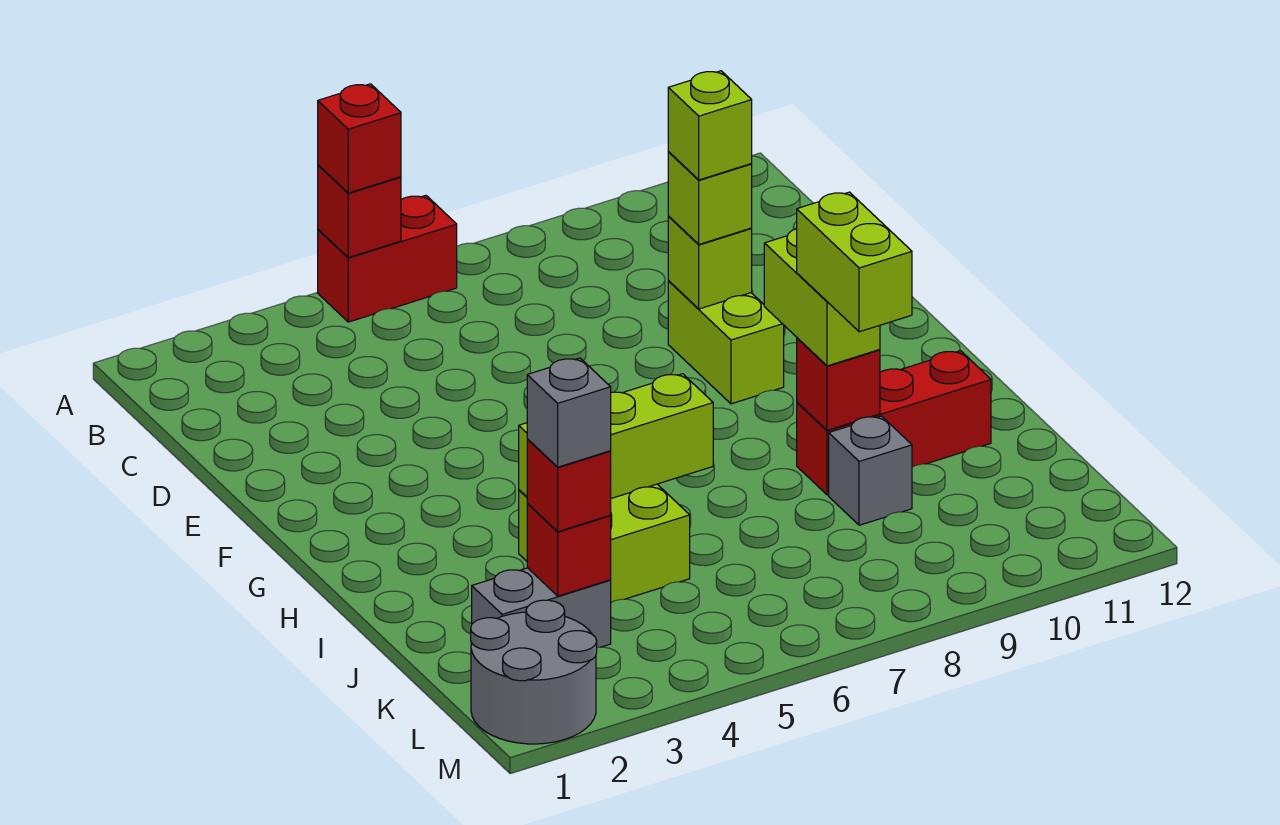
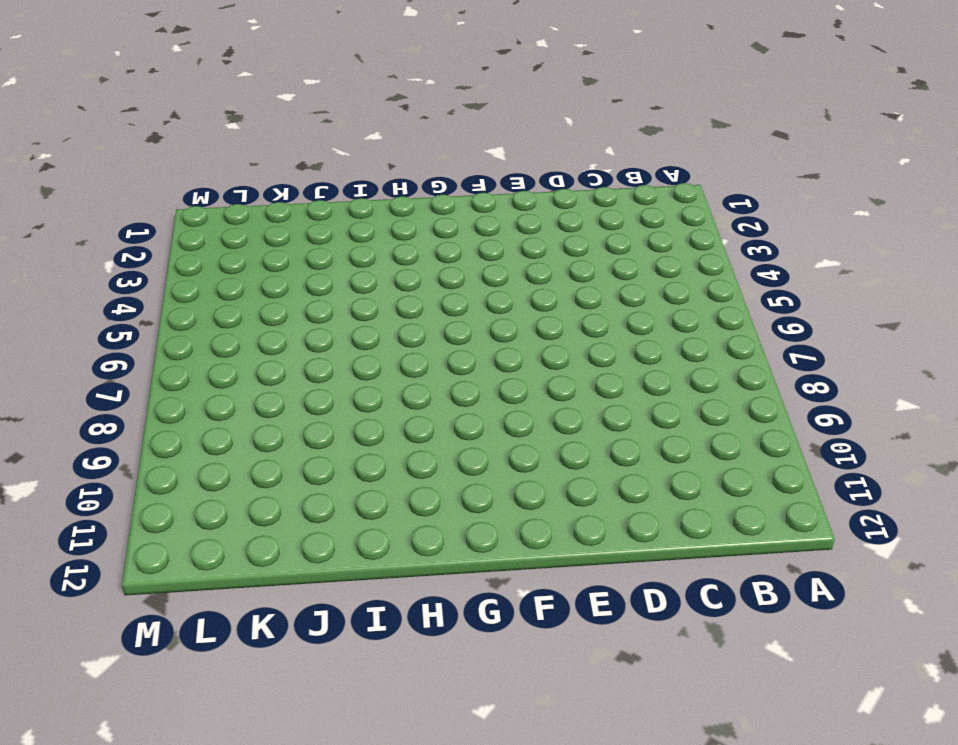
none -> red 1x2 brick [318,196,457,322]
none -> lime 1x2 brick [668,281,784,404]
none -> lime 2x2 brick [519,484,690,602]

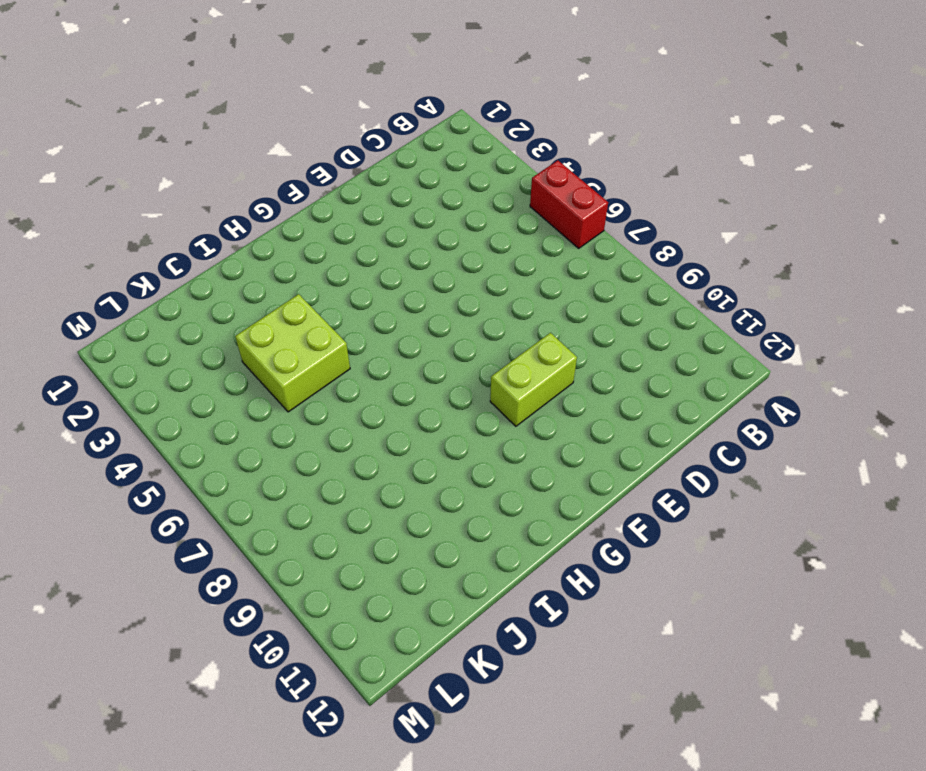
none -> red 1x3 brick [797,351,991,495]
none -> grey 1x1 brick [829,416,912,525]
none -> grey 1x2 brick [472,568,611,647]

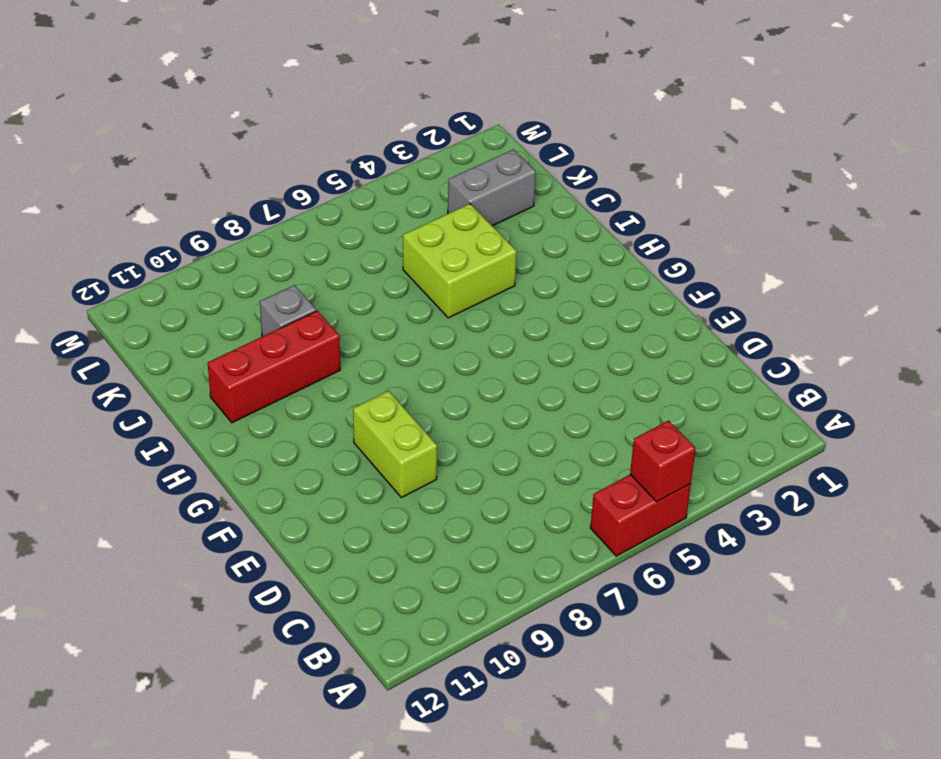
none -> grey 2x2 round brick [471,600,597,744]
none -> lime 1x1 brick [668,217,752,309]
none -> lime 1x3 brick [519,374,713,498]

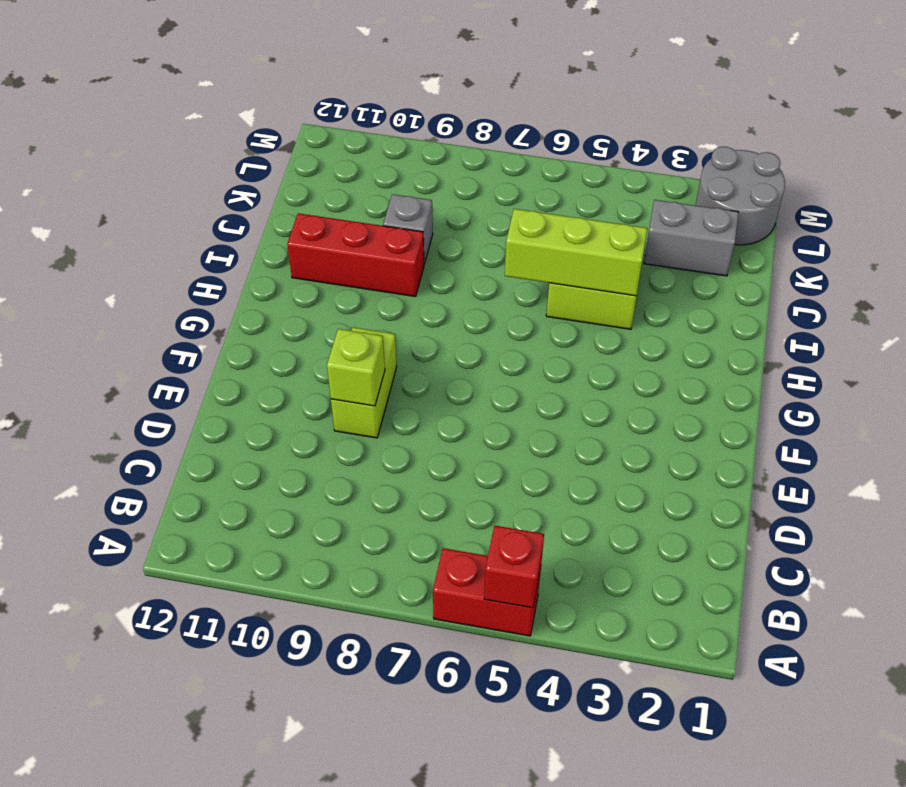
none -> red 1x1 brick [797,338,880,430]
none -> red 1x1 brick [527,503,611,596]
none -> red 1x1 brick [318,84,401,193]

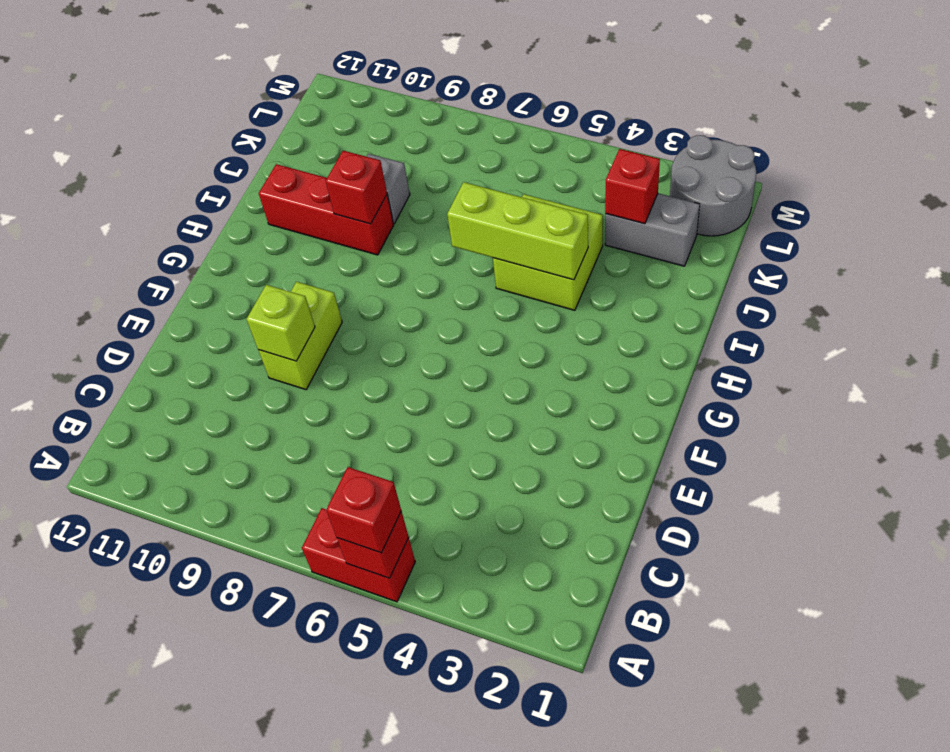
none -> lime 1x1 brick [668,152,752,244]
none -> lime 1x2 brick [764,229,880,366]
none -> red 1x1 brick [527,439,611,532]

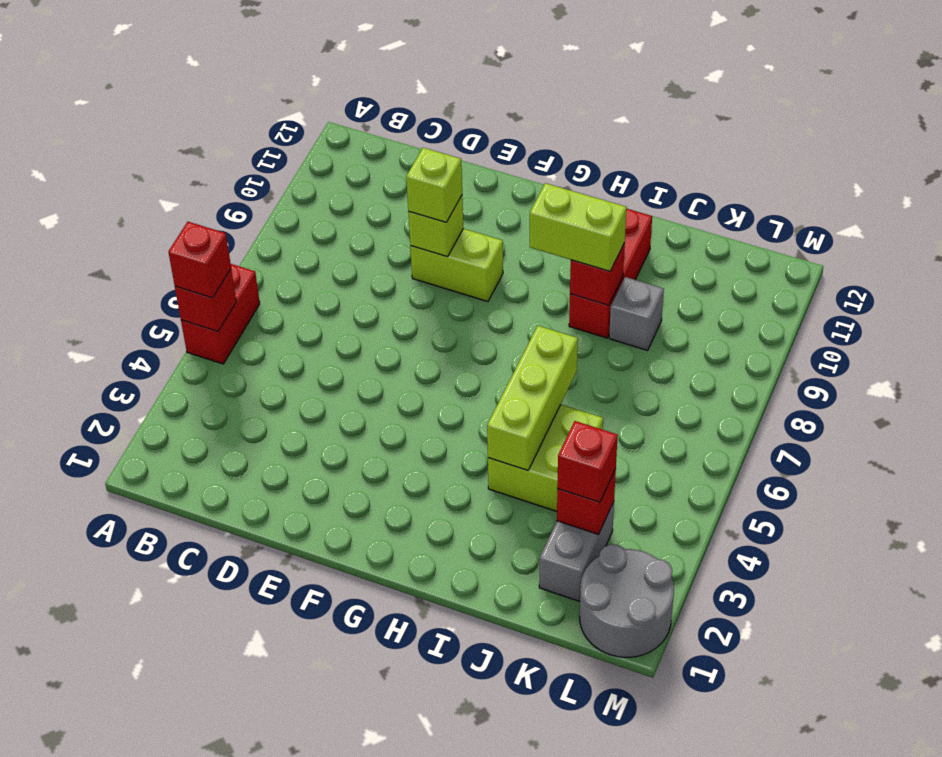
none -> lime 1x1 brick [668,71,752,180]
none -> lime 1x2 brick [797,192,912,332]
none -> grey 1x1 brick [527,358,611,467]

